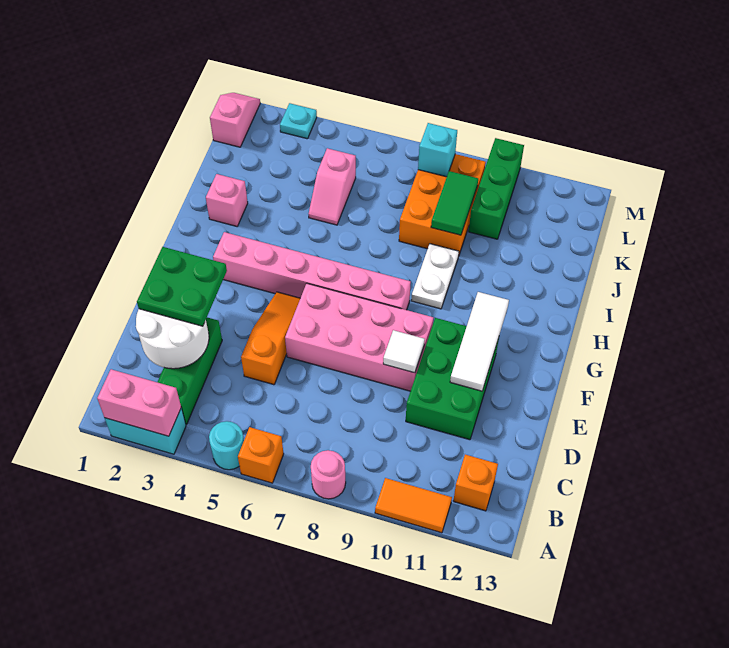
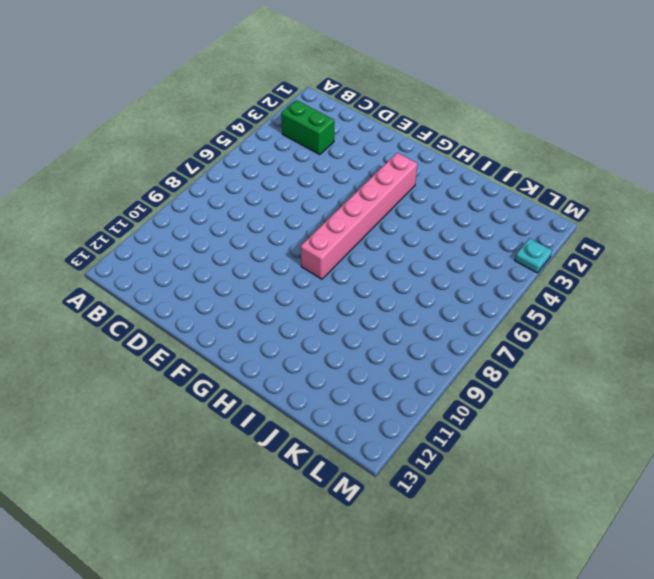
green 1x2 brick [281,100,334,154] -> green 1x3 brick [158,317,222,424]
none -> cyan 1x2 brick [105,408,186,454]
none -> cyan 1x1 round brick [209,421,244,470]
none -> orange 1x1 brick [238,427,284,483]

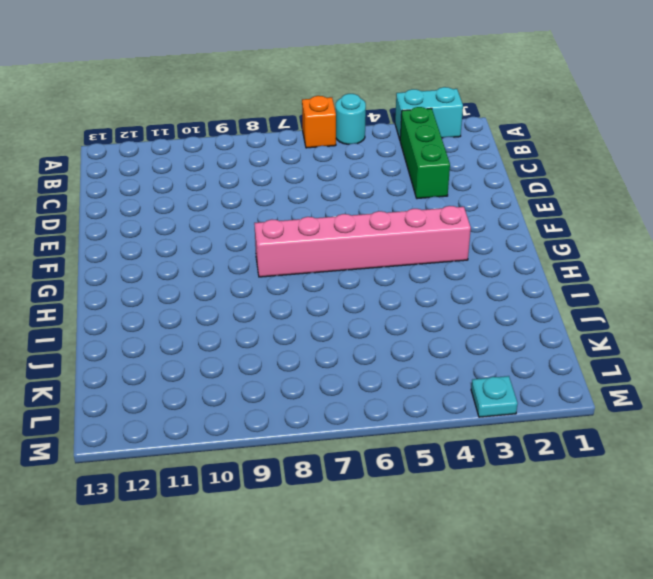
none -> pink 1x1 round brick [311,450,346,499]
none -> orange 1x2 tile [375,478,452,533]
none -> orange 1x1 brick [453,455,498,511]

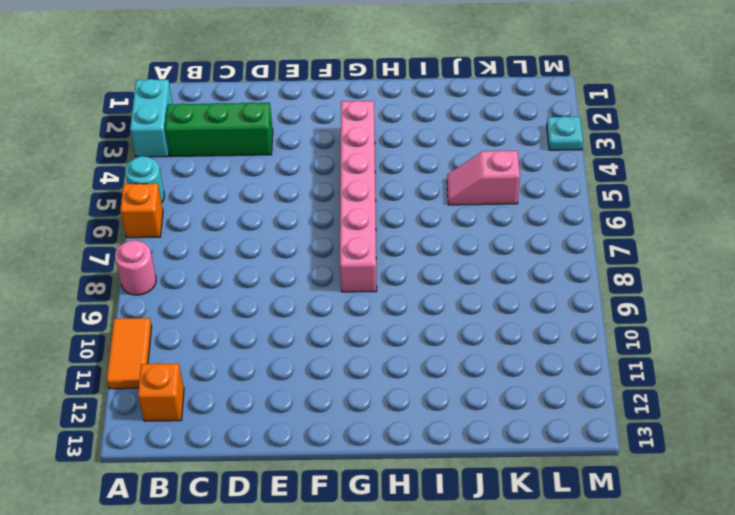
none -> orange 1x3 slope [241,292,300,385]
none -> green 2x3 brick [406,318,499,440]
none -> pink 2x4 brick [285,284,433,391]

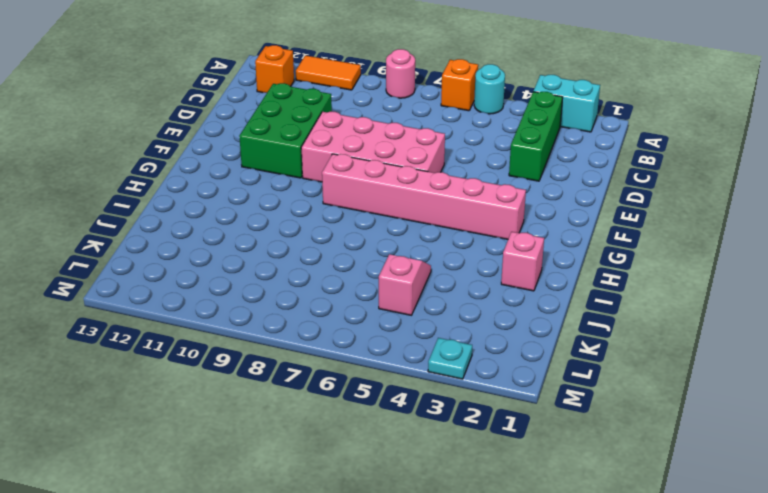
none -> orange 1x3 slope [241,292,300,385]
none -> white 1x2 plate [411,244,459,309]
none -> orange 2x3 brick [399,154,486,254]

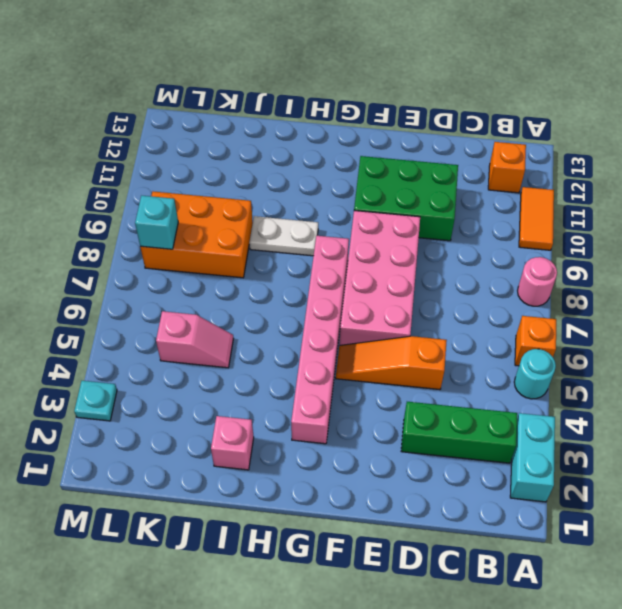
none -> green 1x3 brick [469,138,524,239]
none -> pink 1x2 slope [210,93,260,147]
none -> pink 1x2 brick [97,369,181,436]

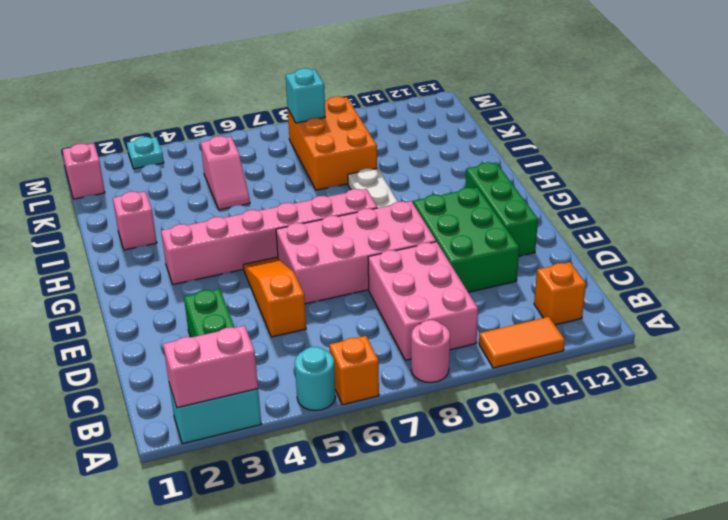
pink 2x3 brick [368,242,478,360] -> none
green 1x3 brick [465,162,538,256] -> green 1x3 brick moved to [469,138,524,239]
none -> white 2x2 round brick [136,309,209,369]
none -> white 1x1 tile [383,330,425,373]
none -> white 1x3 tile [450,292,509,391]

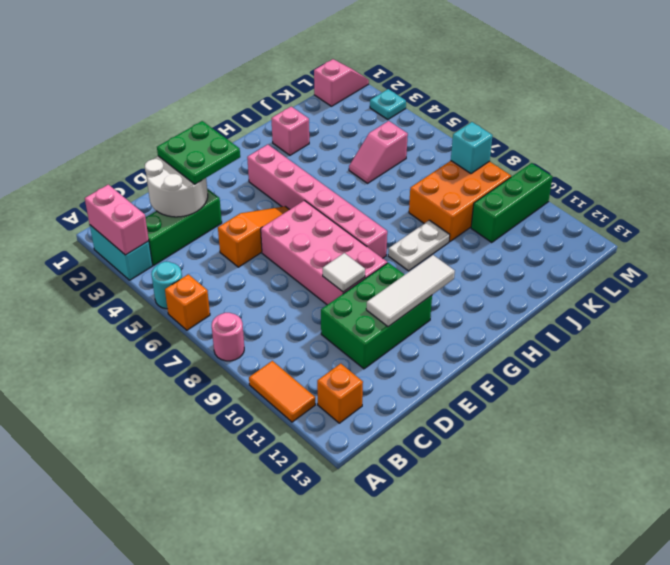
none -> green 1x2 tile [431,171,478,235]

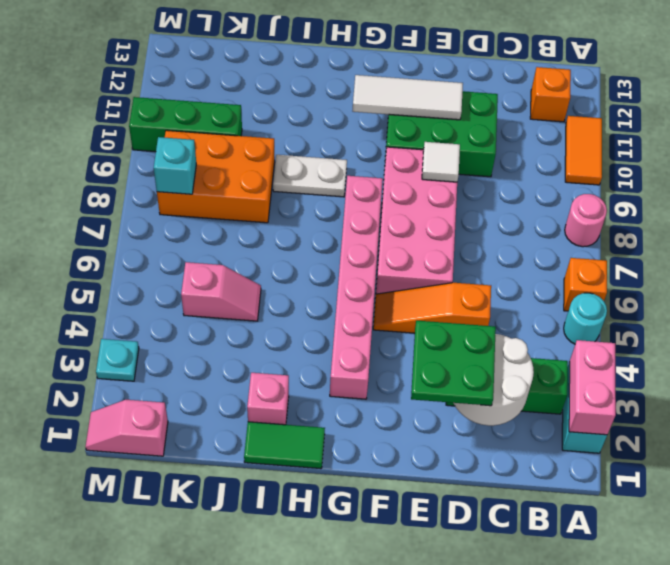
green 1x2 tile [244,422,325,469] -> green 1x2 tile moved to [431,171,478,235]

